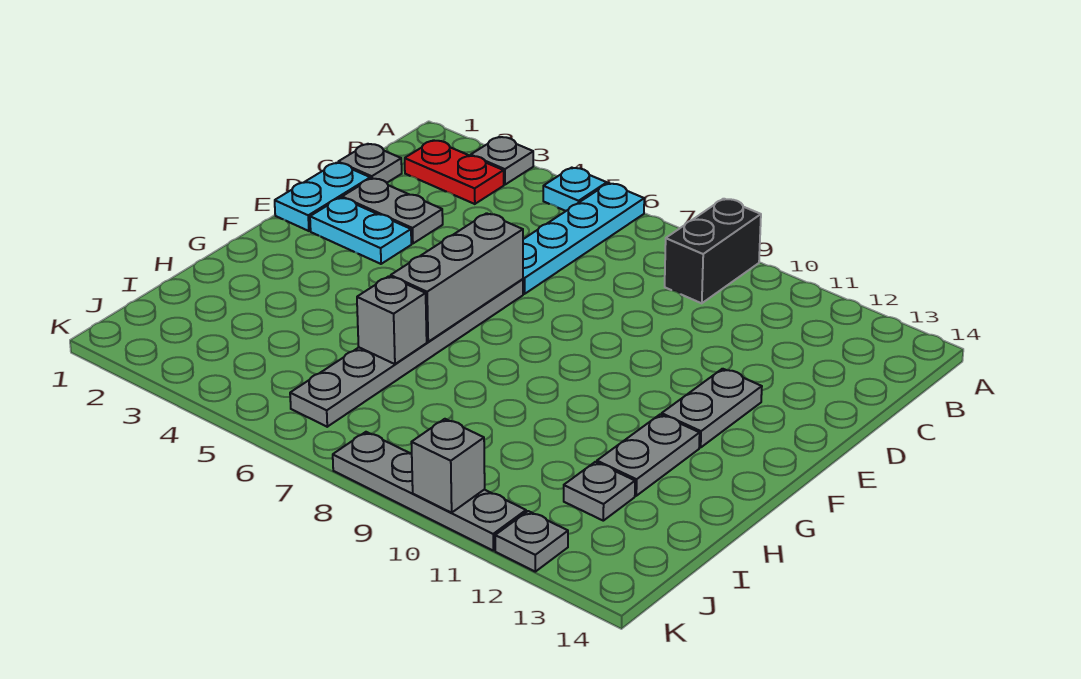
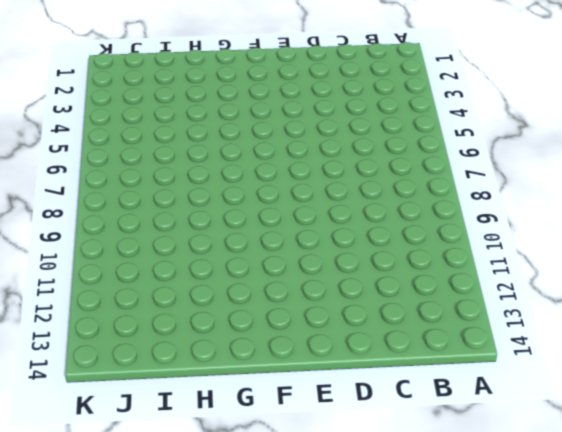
none -> grey 1x1 plate [471,137,533,185]
none -> cyan 1x1 plate [543,168,607,211]
none -> cyan 1x4 plate [523,183,644,294]

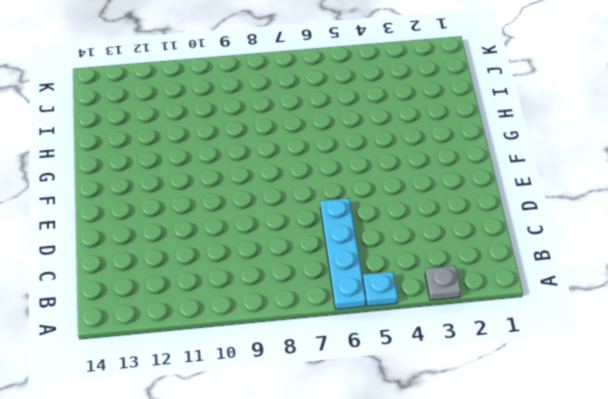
none -> black 1x2 brick [665,199,761,303]
none -> red 1x2 plate [405,140,504,204]
none -> grey 1x1 plate [338,144,402,183]

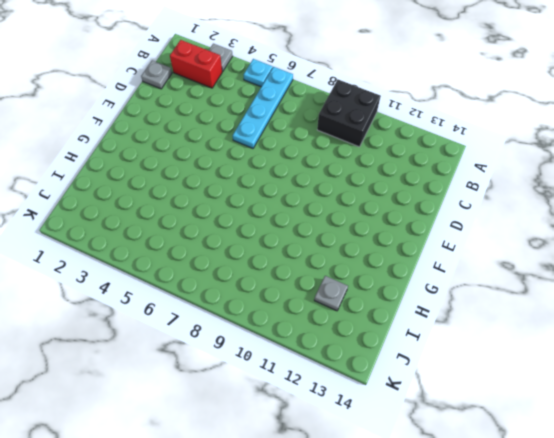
black 2x2 brick [317,80,380,147] -> black 1x2 brick [665,199,761,303]
red 1x2 brick [170,40,223,88] -> red 1x2 plate [405,140,504,204]
none -> cyan 1x2 plate [275,163,370,231]
none -> grey 1x2 plate [342,178,443,244]
none -> cyan 1x2 plate [310,198,411,264]

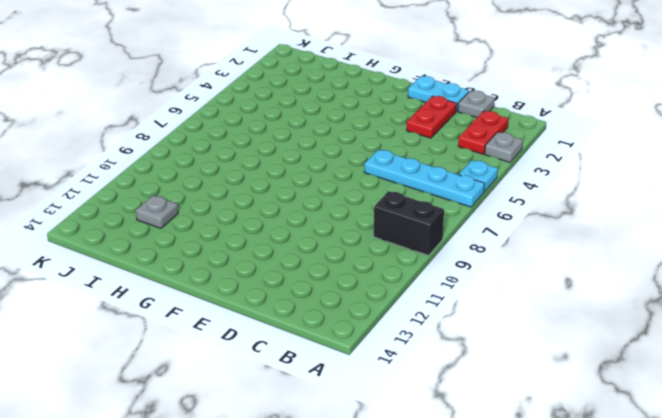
red 1x2 plate [407,96,457,138] -> grey 1x2 plate [342,178,443,244]
none -> cyan 1x2 plate [310,198,411,264]
none -> grey 1x6 plate [290,279,523,427]
none -> grey 1x2 plate [662,369,762,448]

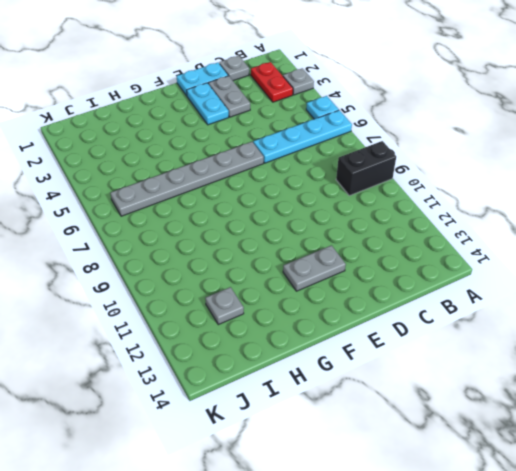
none -> grey 1x2 plate [597,414,700,496]
none -> grey 1x4 plate [333,432,526,551]
none -> grey 1x1 plate [495,511,568,572]

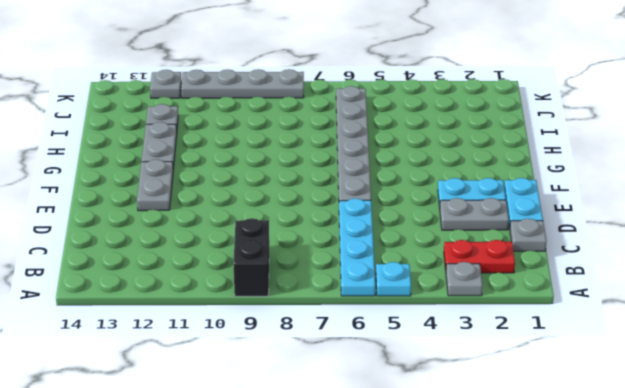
none -> grey 1x3 brick [391,213,523,342]
none -> grey 1x1 brick [357,276,427,364]
none -> grey 1x1 brick [411,419,485,513]

